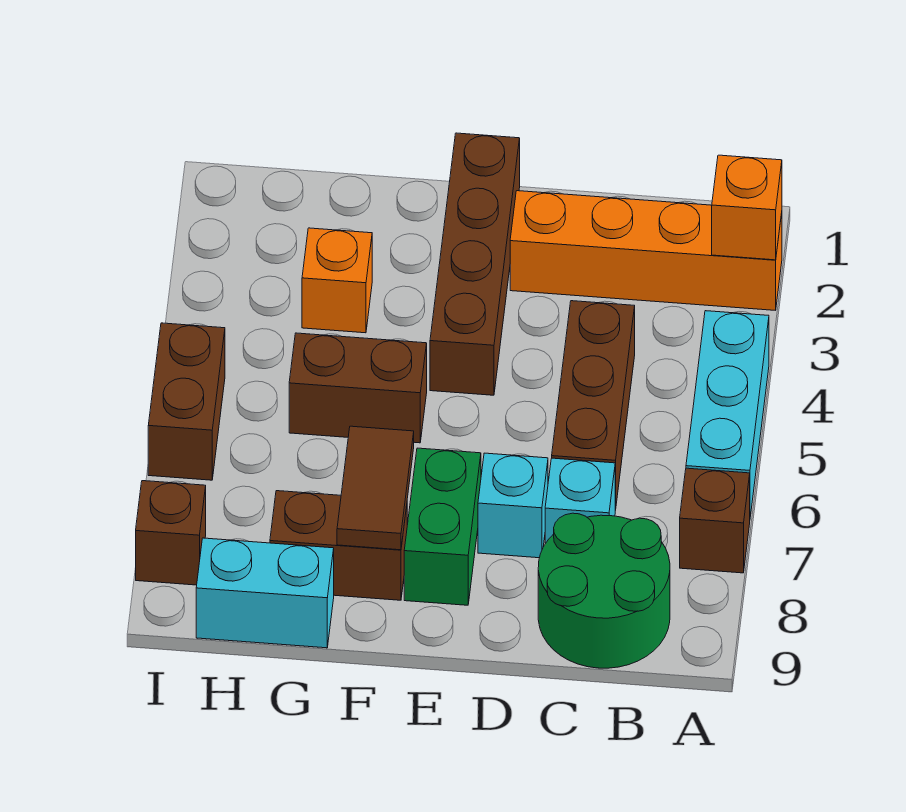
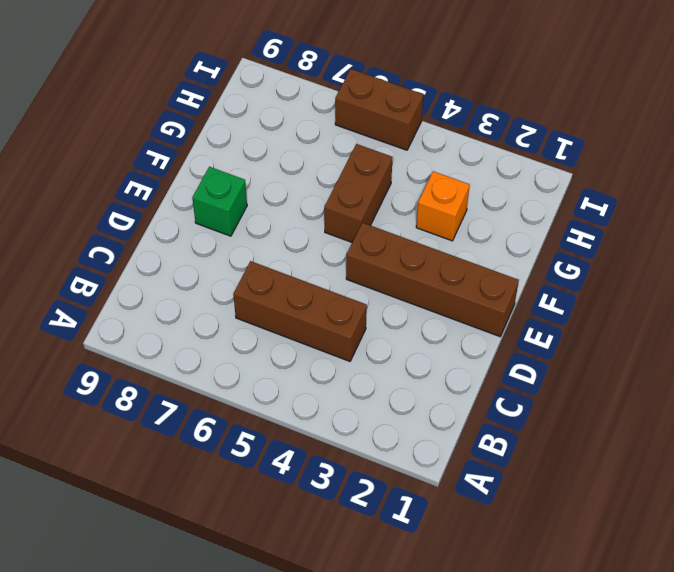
green 1x1 brick [192,167,247,236] -> green 1x2 brick [404,448,481,605]
none -> orange 1x4 brick [510,191,782,310]
none -> cyan 1x3 brick [686,311,769,517]
none -> brown 1x1 brick [680,468,750,573]

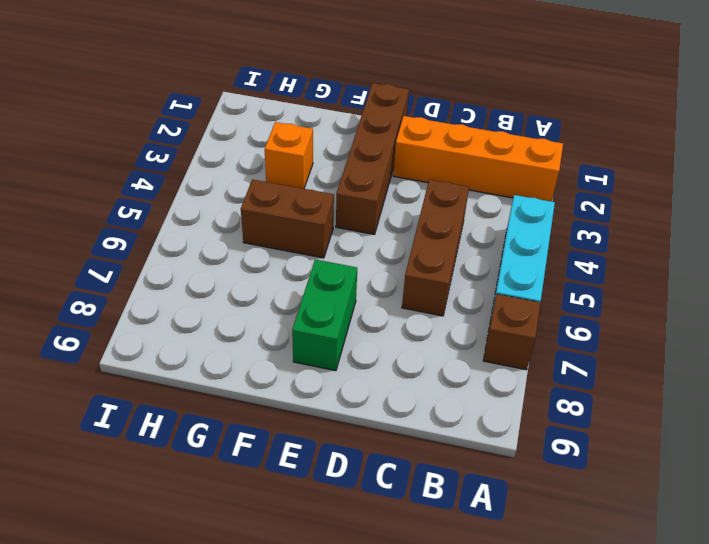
none -> green 2x2 round brick [538,513,670,668]
none -> cyan 1x1 brick [545,458,615,544]
none -> cyan 1x1 brick [478,453,548,558]

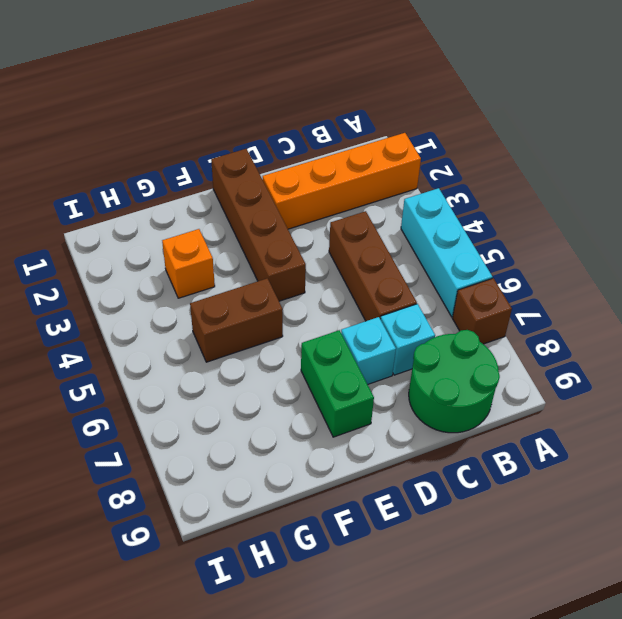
none -> brown 1x2 brick [270,491,407,600]
none -> cyan 1x2 brick [196,538,334,648]
none -> brown 1x2 brick [148,323,225,480]

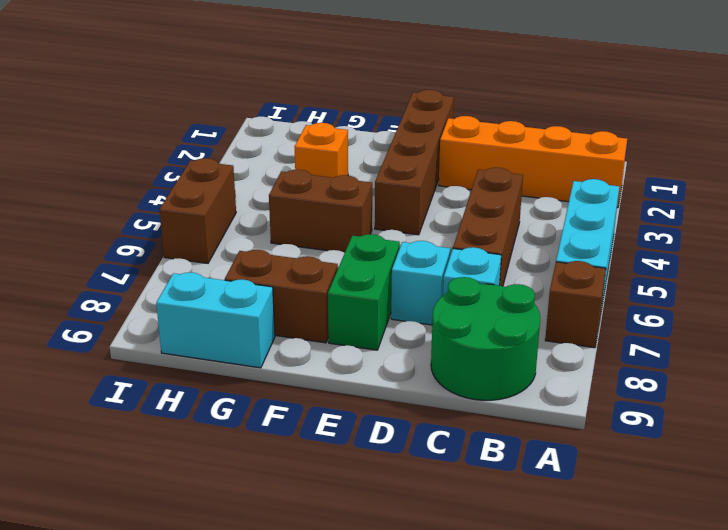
none -> brown 1x1 brick [136,481,206,585]
none -> orange 1x1 brick [712,155,782,260]
none -> brown 1x2 tile [337,426,414,550]

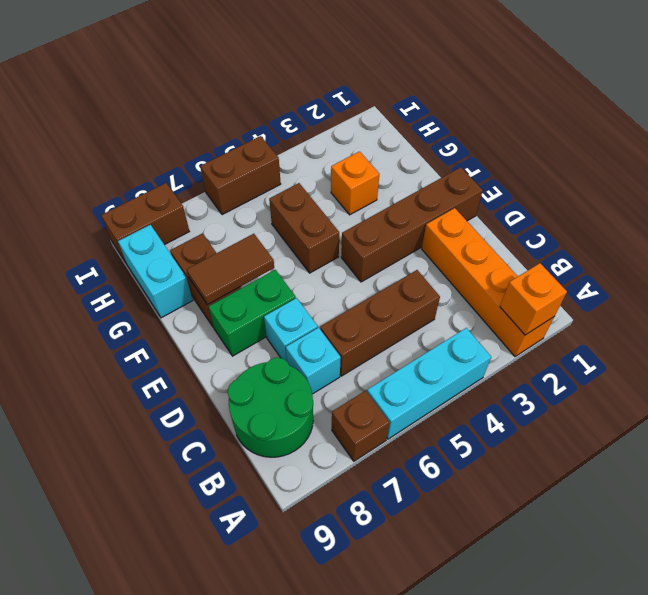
brown 1x2 brick [101,183,189,263] -> brown 1x1 brick [136,481,206,585]

